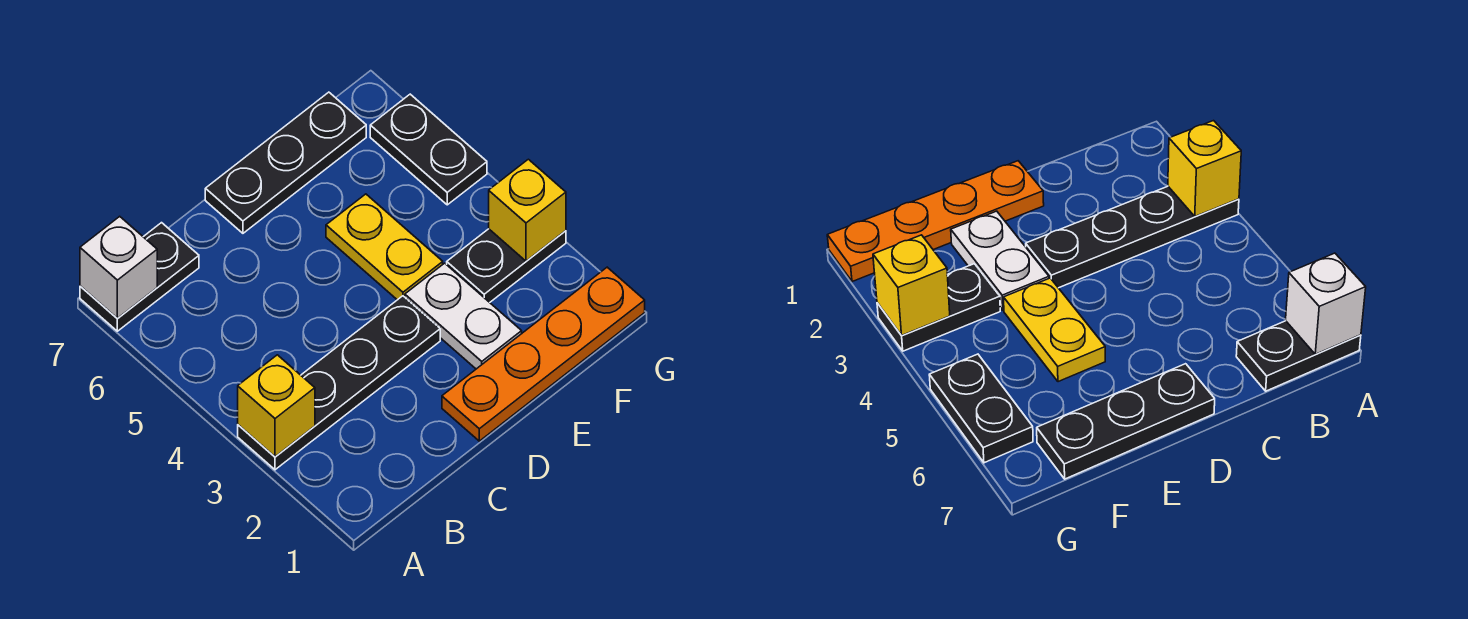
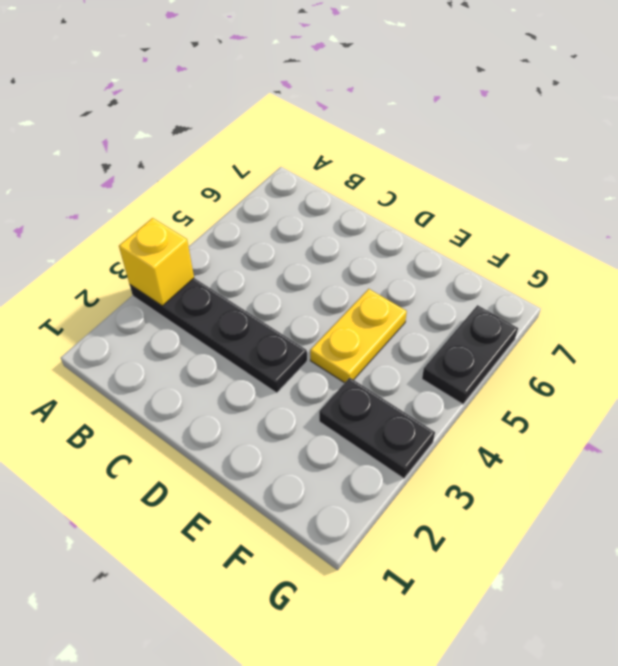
none -> black 1x2 plate [80,223,199,331]
none -> orange 1x4 plate [442,267,645,441]

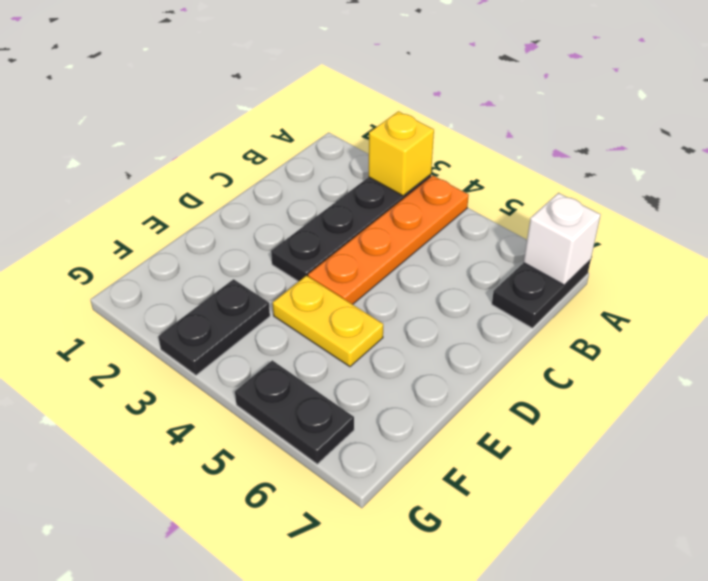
orange 1x4 plate [308,176,469,304] -> orange 1x4 plate moved to [442,267,645,441]
none -> black 1x3 plate [205,92,366,233]
none -> white 1x2 plate [405,263,522,369]

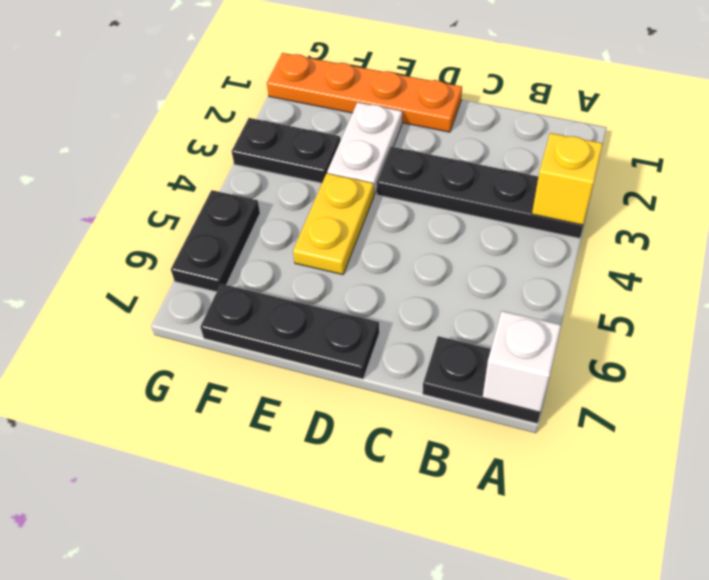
none -> yellow 1x1 brick [489,159,566,261]

